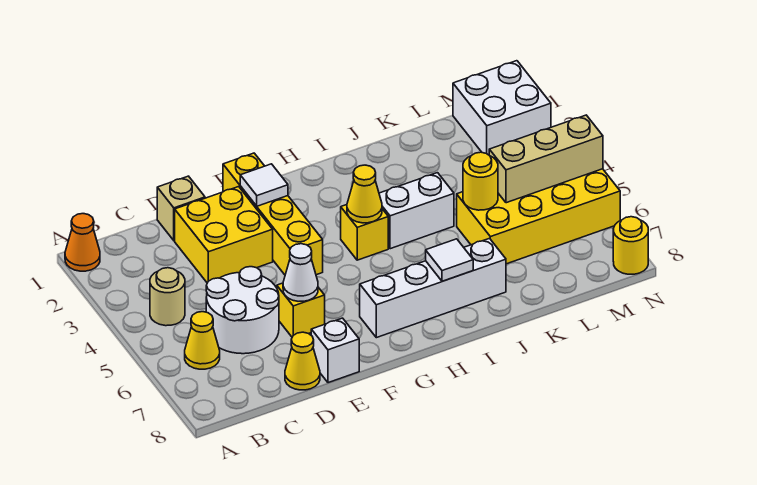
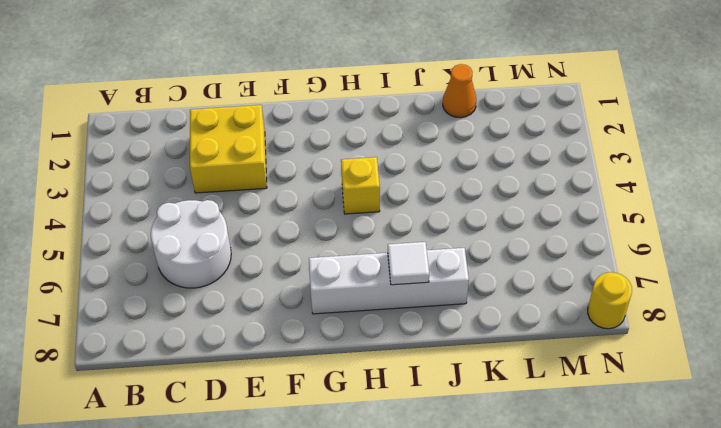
orange 1x1 cone [443,64,476,118] -> orange 1x1 cone moved to [65,214,100,271]
none -> tan 1x1 round brick [150,268,185,326]
none -> yellow 1x1 cone [185,312,220,369]
none -> tan 1x1 brick [157,176,205,241]

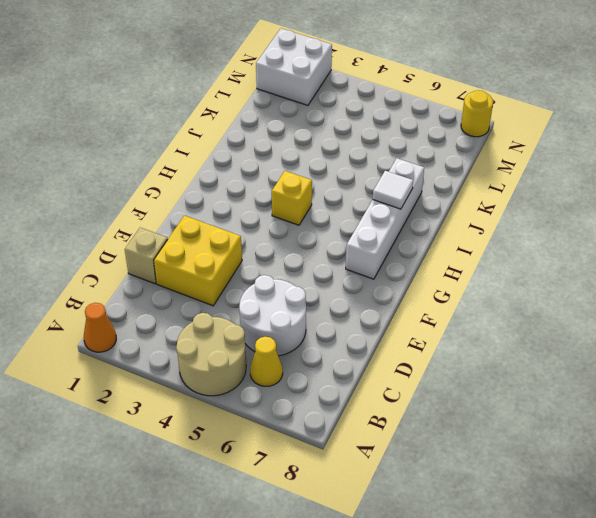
tan 2x2 round brick [176,313,246,396] -> tan 1x1 round brick [150,268,185,326]
none -> yellow 1x1 cone [285,332,320,390]
none -> yellow 1x1 brick [277,283,325,337]
none -> white 1x1 brick [311,318,359,383]

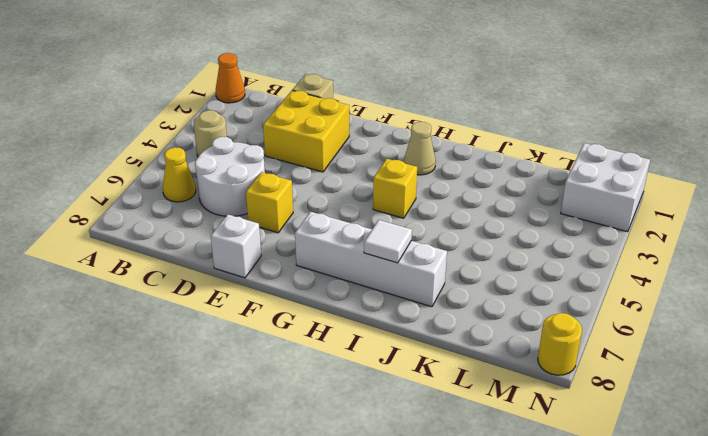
tan 1x1 cone [404,122,436,175] -> none
none -> yellow 1x1 cone [285,332,320,390]
none -> yellow 1x4 brick [223,153,323,275]
none -> white 1x2 brick [379,173,454,249]

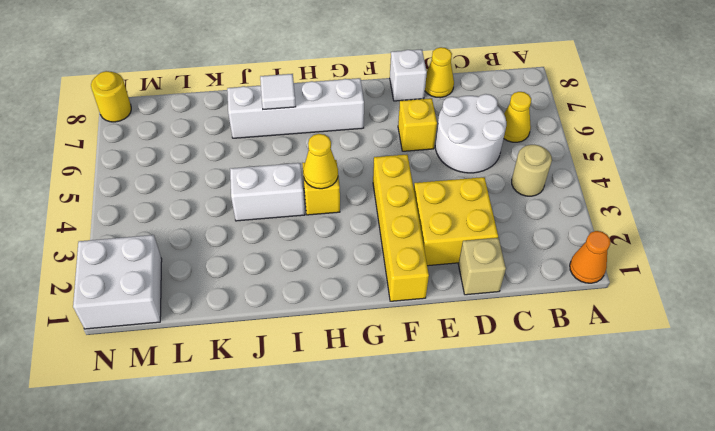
none -> yellow 2x4 brick [457,169,620,264]
none -> white 1x1 cone [283,244,318,301]
none -> white 1x1 tile [240,164,288,206]

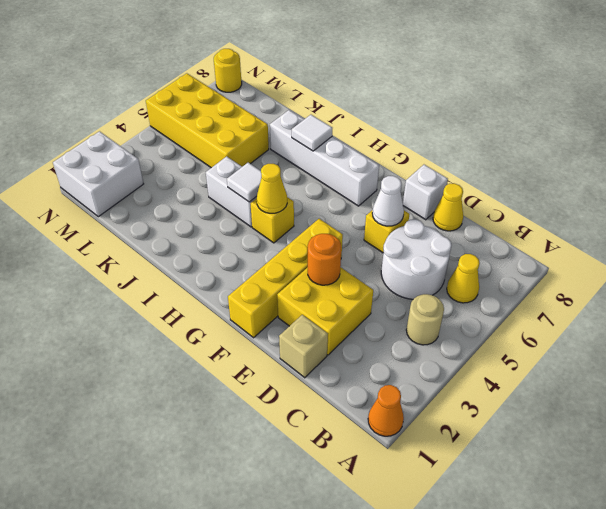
orange 1x1 round brick [308,234,341,285] -> none
white 1x1 tile [227,163,261,202] -> white 1x1 tile moved to [240,164,288,206]
none -> yellow 1x1 round brick [463,152,498,210]
none -> tan 1x3 brick [489,115,603,203]

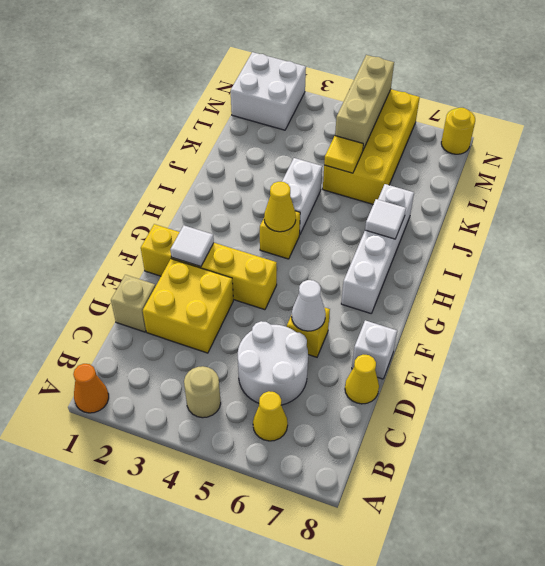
yellow 1x1 tile [324,136,363,173] -> yellow 1x1 round brick [463,152,498,210]

